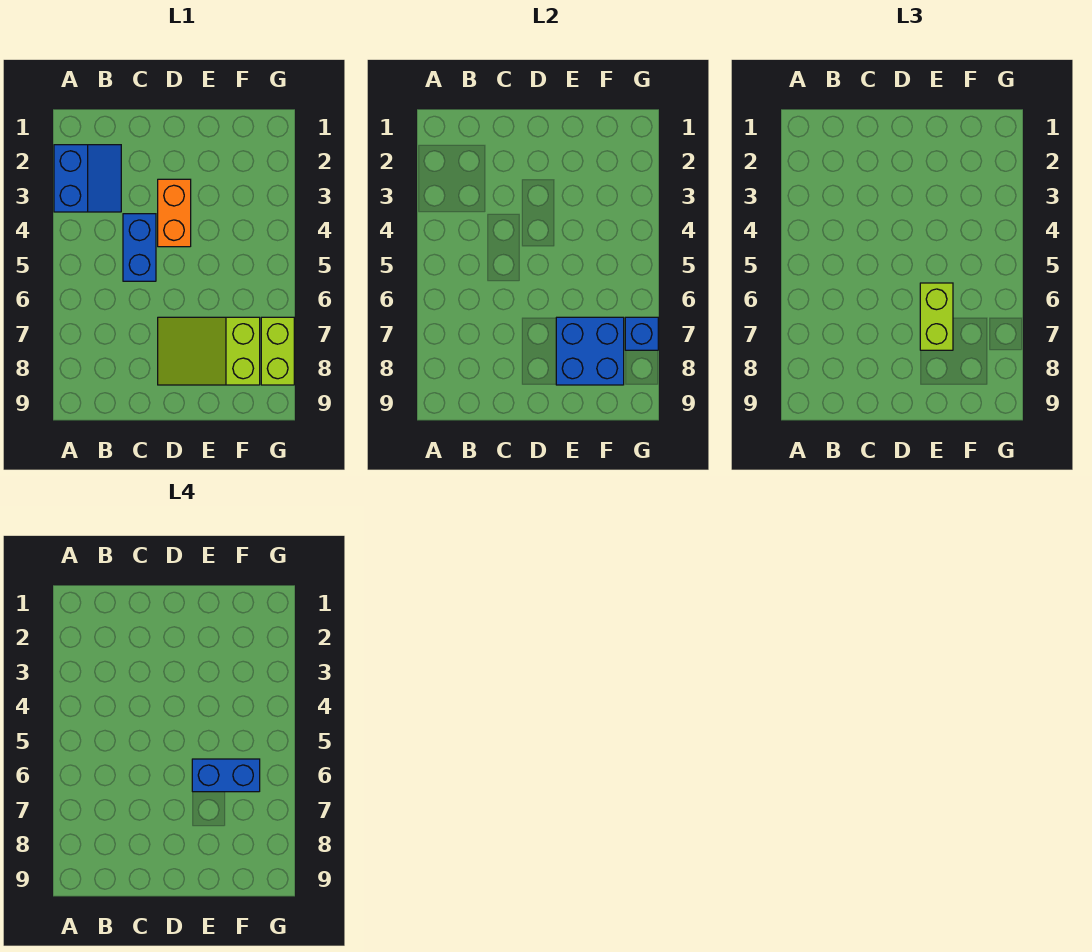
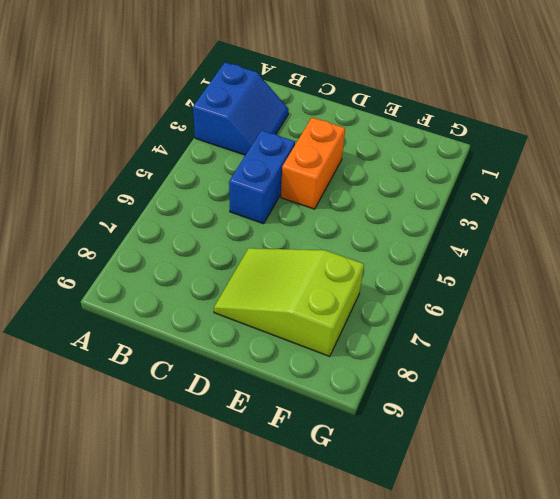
none -> lime 1x2 brick [261,317,294,385]
none -> blue 2x2 brick [556,317,624,385]

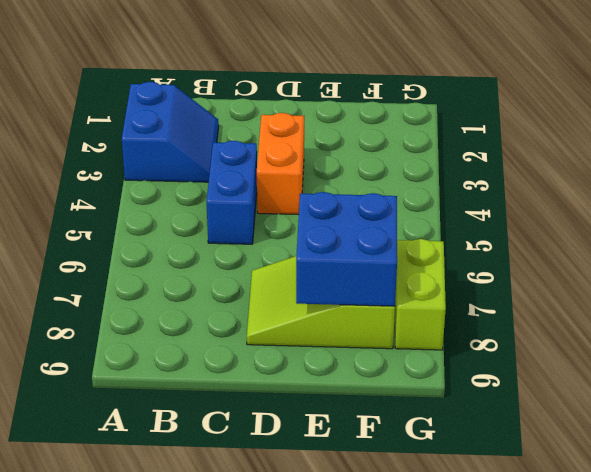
none -> blue 1x1 brick [625,317,658,350]
none -> lime 1x2 brick [920,283,953,350]

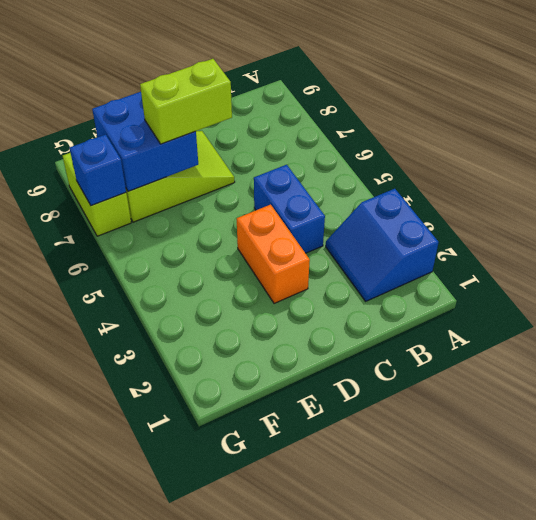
lime 1x2 brick [140,59,232,144] -> lime 1x2 brick turned to [920,283,953,350]
none -> blue 1x2 brick [192,759,260,792]

